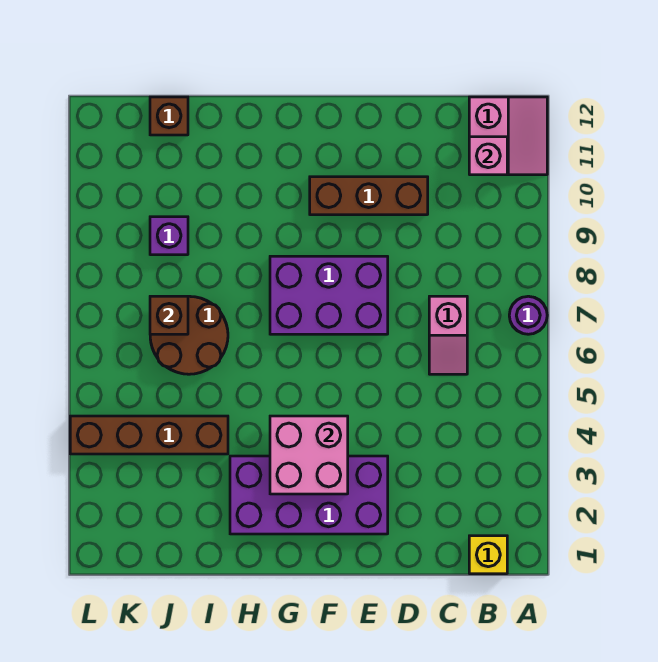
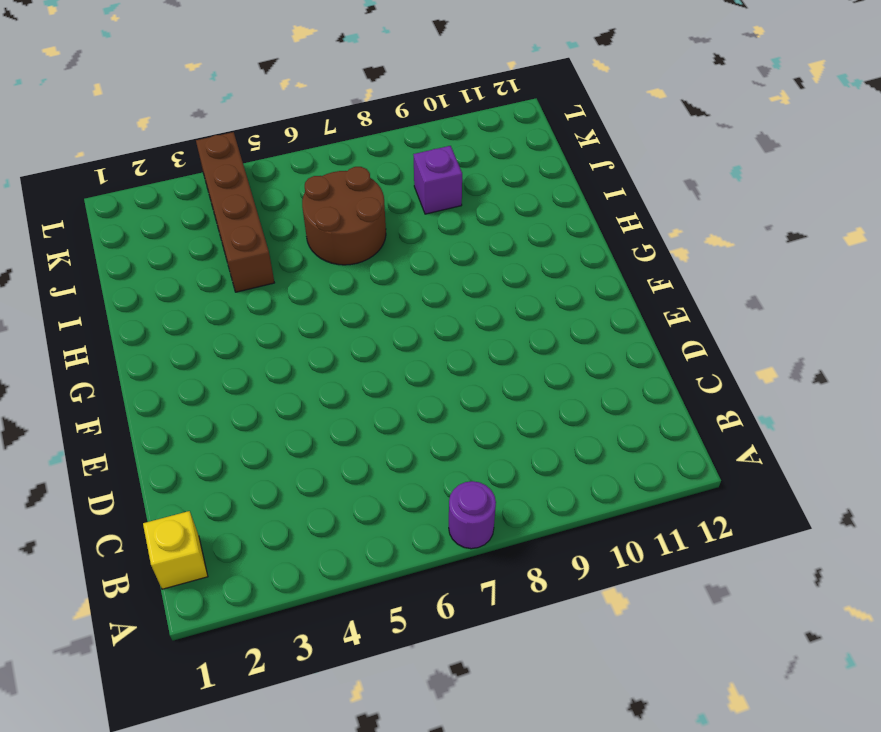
none -> pink 2x2 slope [469,97,547,175]
none -> pink 1x2 slope [429,296,467,374]
none -> brown 1x3 brick [310,177,428,215]

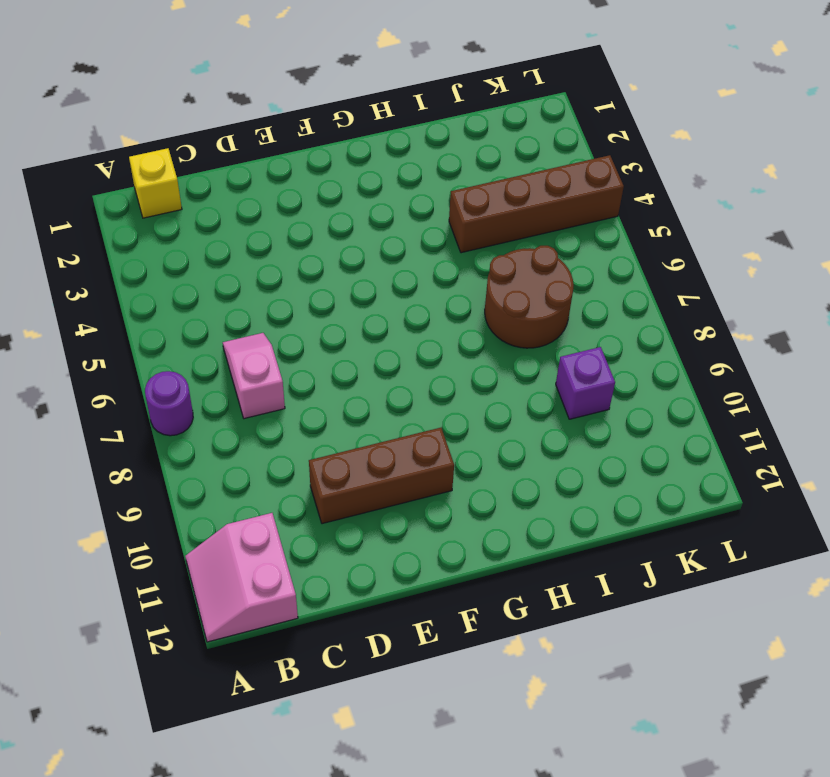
none -> purple 2x4 brick [230,456,388,534]
none -> purple 2x3 brick [270,256,388,334]
none -> brown 1x1 brick [150,97,188,135]

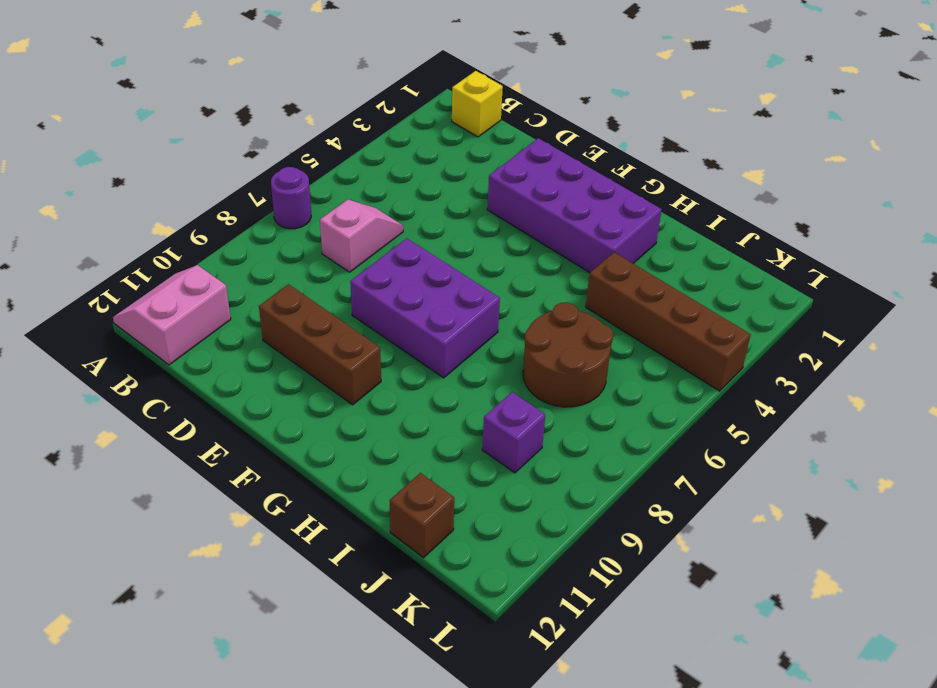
none -> pink 1x1 brick [469,137,507,175]
none -> pink 2x2 brick [270,416,348,494]
none -> brown 1x1 brick [150,296,188,334]

